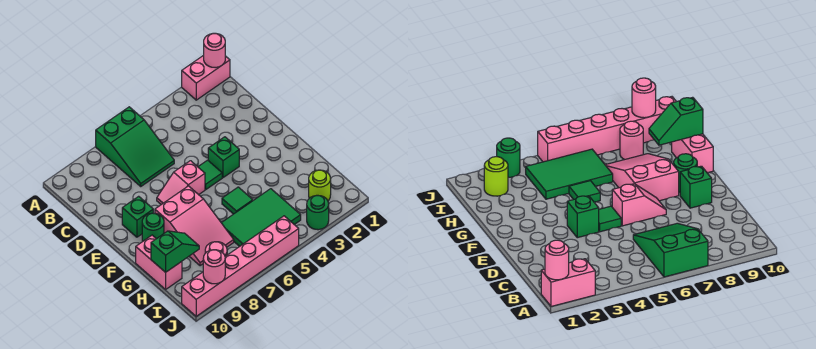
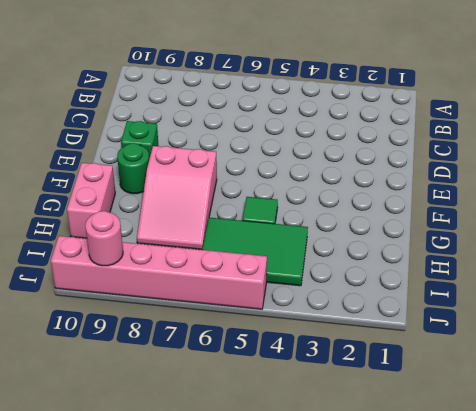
none -> pink 1x2 brick [182,55,230,100]
none -> green 2x3 slope [96,107,174,186]
none -> green 1x1 brick [208,137,239,178]

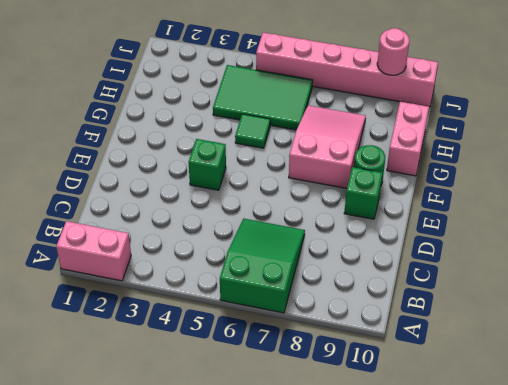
none -> green 1x1 tile [198,160,222,189]
none -> pink 1x2 slope [157,161,205,205]
none -> lime 1x1 round brick [309,170,331,201]

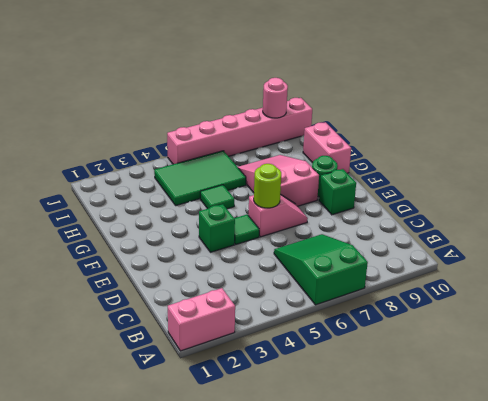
lime 1x1 round brick [254,164,281,208] -> lime 1x1 round brick moved to [309,170,331,201]
none -> pink 1x1 round brick [205,242,227,256]
none -> green 1x1 round brick [307,195,329,230]
none -> pink 1x1 round brick [204,33,225,68]

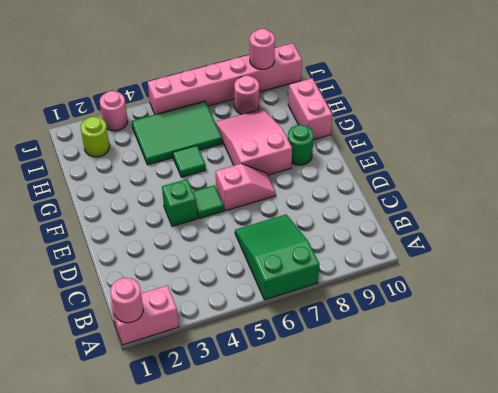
pink 1x1 round brick [100,91,128,131] -> green 1x1 round brick [307,195,329,230]
none -> green 1x1 brick [122,196,153,237]
none -> green 1x2 slope [151,231,199,272]

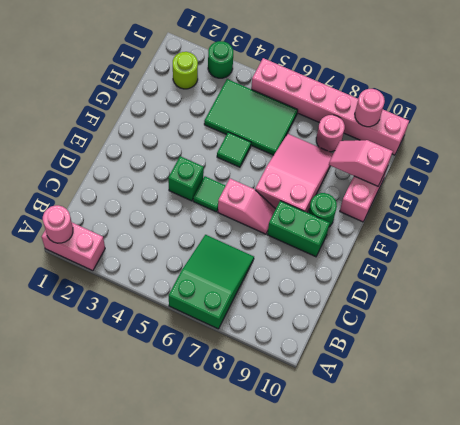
green 1x2 brick [267,201,330,257] -> green 1x1 brick [122,196,153,237]
pink 1x2 slope [329,140,393,186] -> green 1x2 slope [151,231,199,272]

